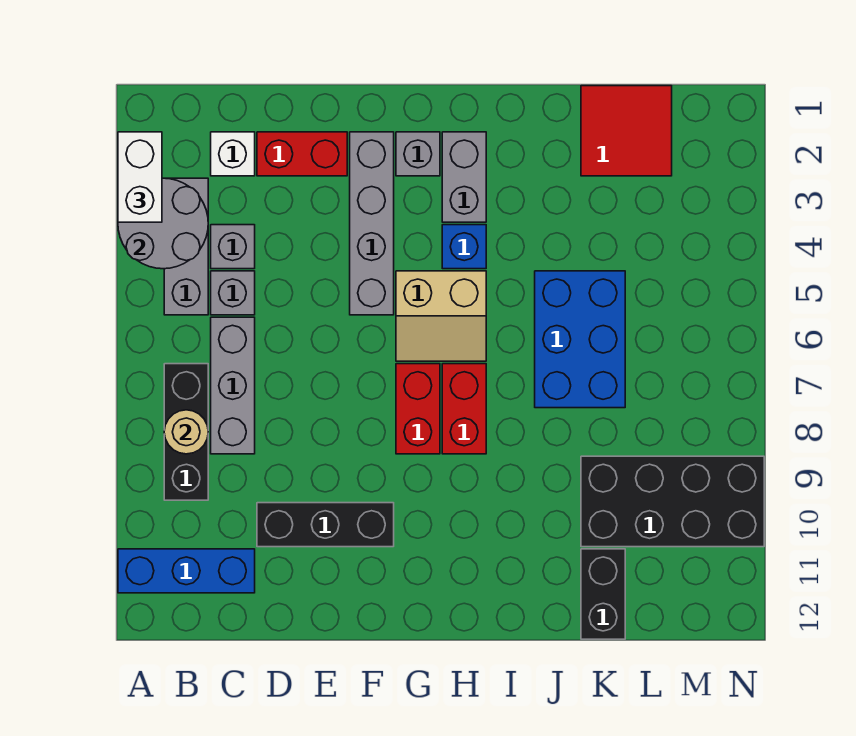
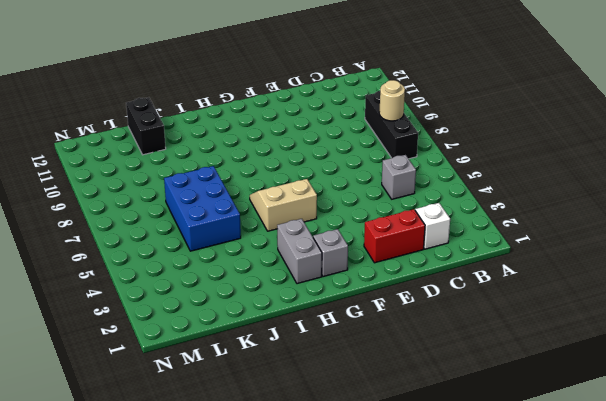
none -> blue 1x3 brick [118,549,255,593]
none -> grey 1x3 brick [164,178,208,315]
none -> grey 1x1 brick [211,225,255,269]

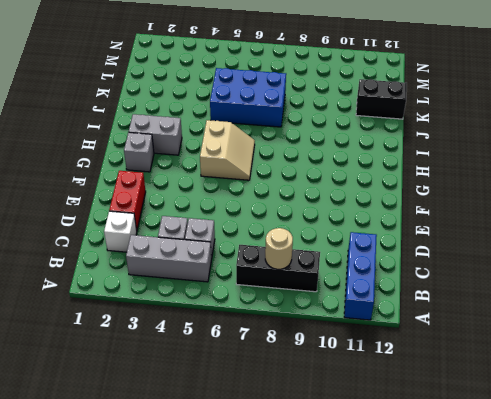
none -> grey 1x3 brick [211,317,255,454]
none -> black 1x3 brick [257,503,394,547]
none -> grey 1x4 brick [350,132,394,315]

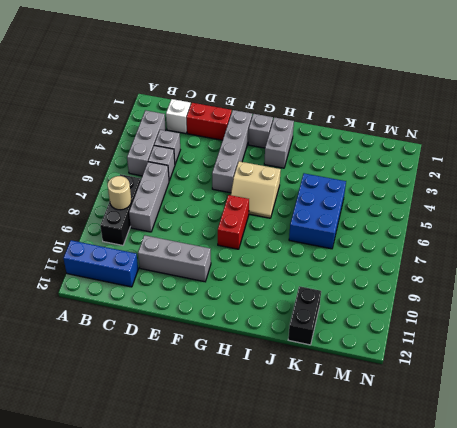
grey 1x3 brick [138,235,211,282] -> black 1x3 brick [257,503,394,547]
none -> blue 1x1 brick [442,225,486,269]
none -> red 1x2 brick [442,364,486,454]
none -> red 2x2 tile [581,86,672,176]

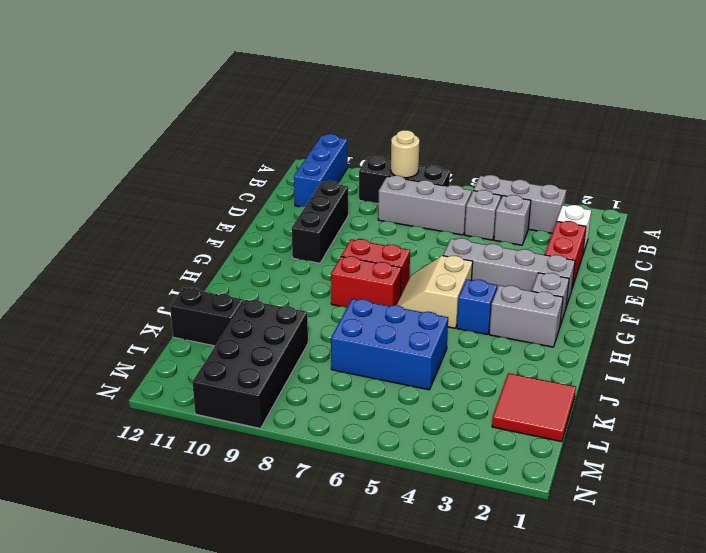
none -> grey 2x2 round brick [118,178,208,269]
none -> white 1x2 brick [118,132,162,222]

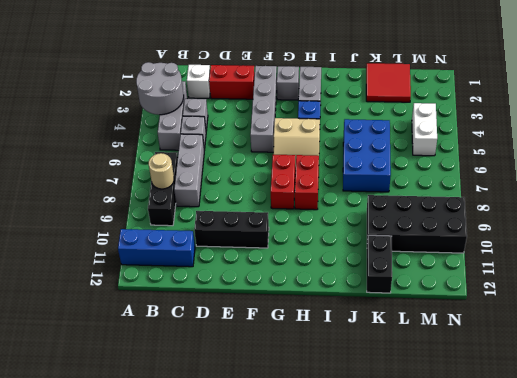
white 1x2 brick [412,103,437,156] -> white 1x2 brick moved to [118,132,162,222]

